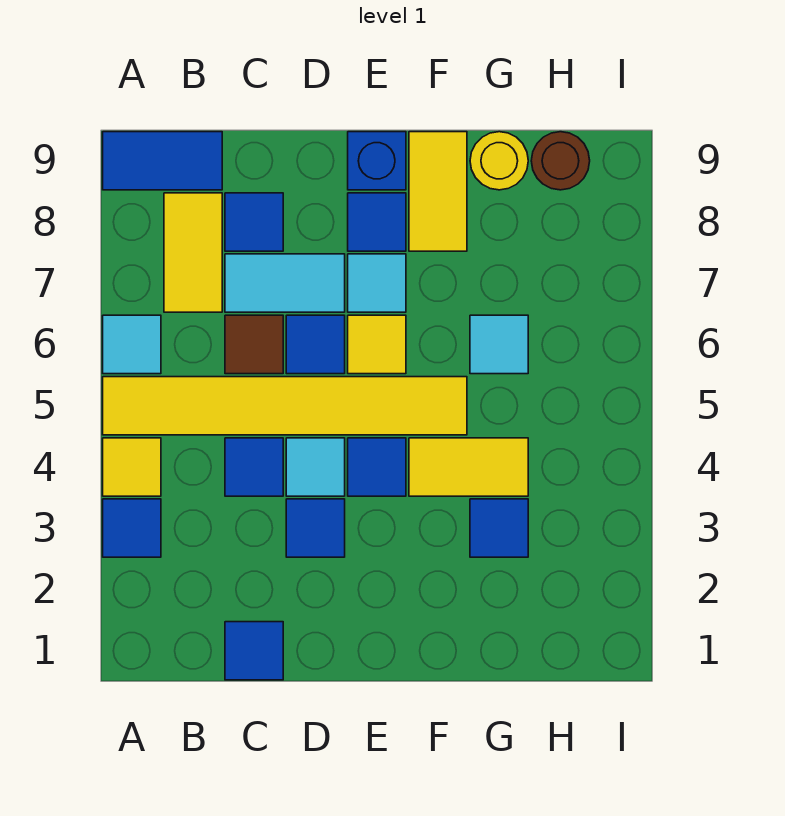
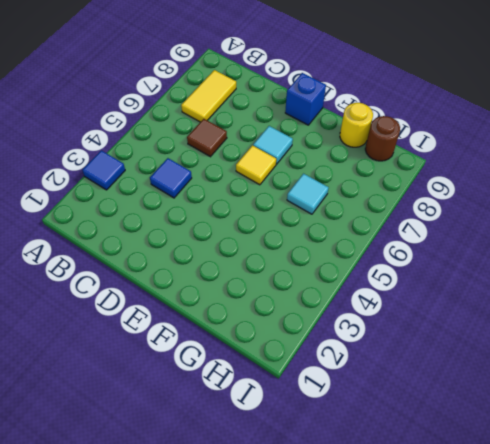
none -> yellow 1x1 tile [103,438,161,496]
none -> yellow 1x6 tile [103,377,467,435]
none -> cyan 1x1 tile [103,315,161,374]

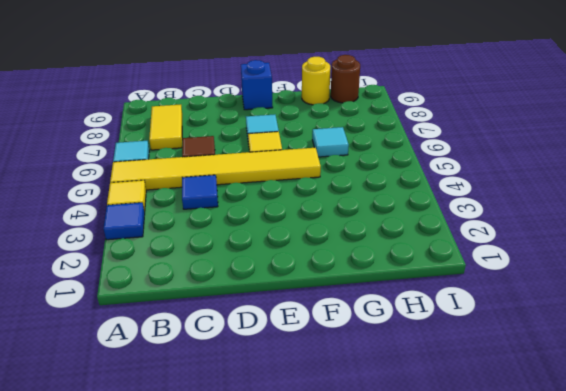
none -> blue 1x2 tile [103,132,222,190]
none -> blue 1x1 tile [225,622,283,680]
none -> cyan 1x2 tile [225,254,345,312]

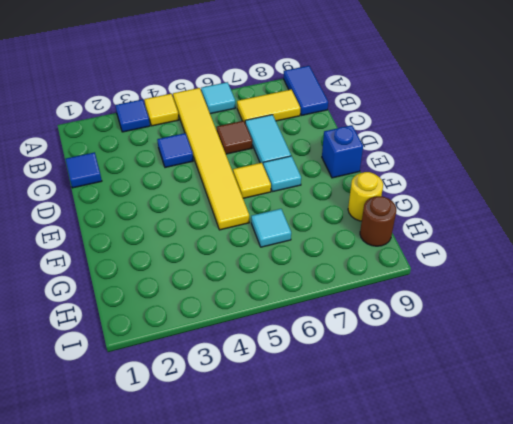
none -> blue 1x1 tile [225,193,283,251]
none -> blue 1x1 tile [286,499,345,557]
none -> cyan 1x1 tile [286,438,345,496]

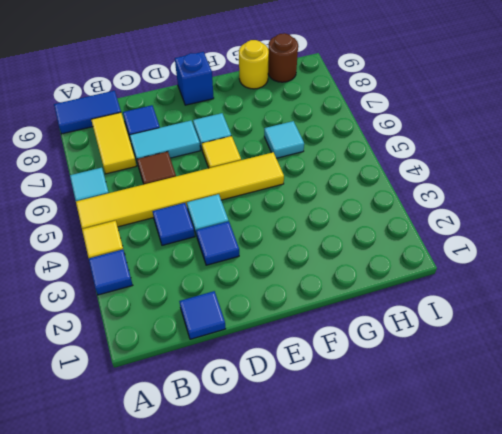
none -> blue 1x1 tile [286,315,345,374]
none -> blue 1x1 tile [348,438,406,496]
none -> blue 1x1 tile [348,193,406,251]

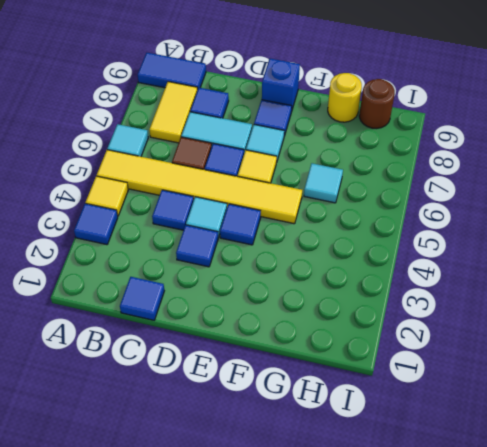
none -> yellow 1x2 tile [409,438,528,496]
none -> yellow 1x2 tile [409,132,467,251]
none -> blue 1x1 tile [470,499,528,557]

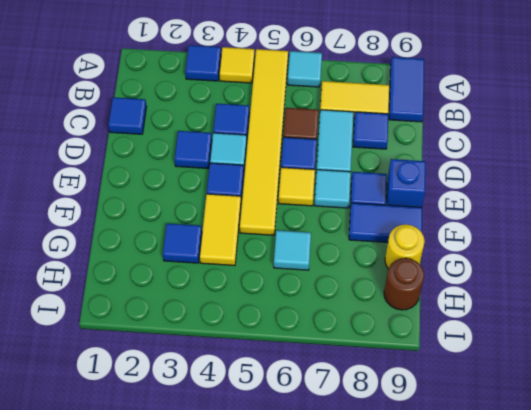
blue 1x2 tile [349,203,422,242] -> yellow 1x2 tile [409,132,467,251]

